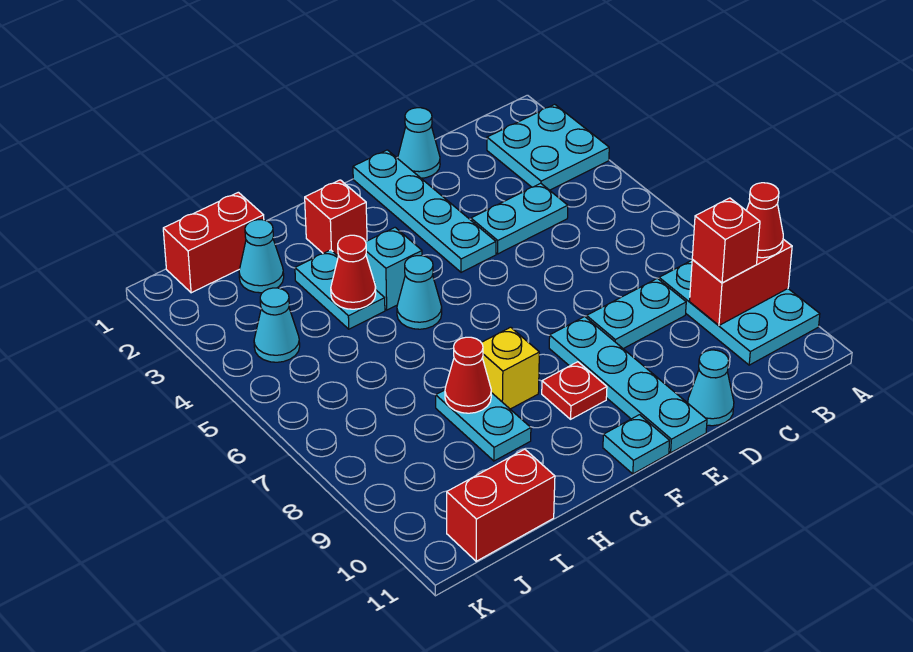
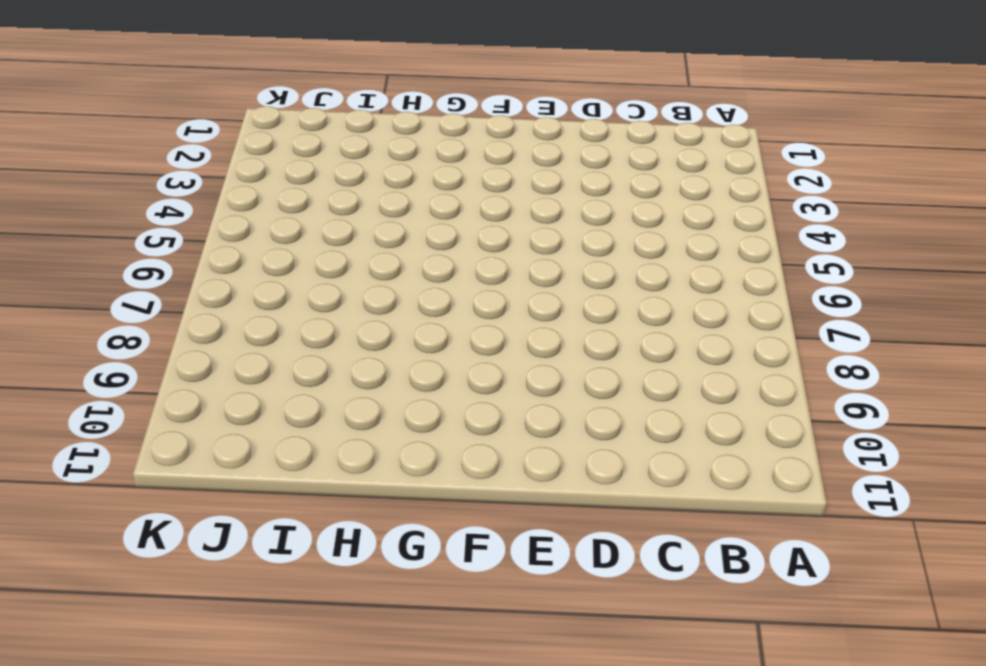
none -> cyan 2x2 plate [487,104,609,190]
none -> cyan 2x3 plate [659,260,820,365]
none -> cyan 1x2 plate [471,183,568,254]

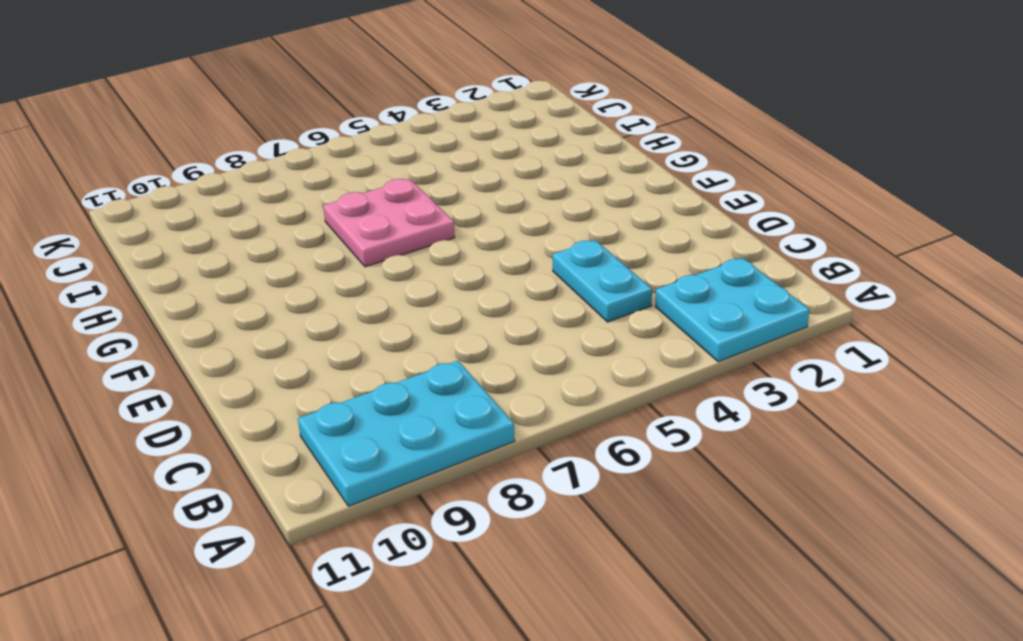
pink 2x2 plate [323,179,455,267] -> none
none -> cyan 1x2 plate [587,278,686,349]
none -> cyan 1x1 cone [398,108,440,178]
none -> cyan 1x1 cone [688,350,734,426]

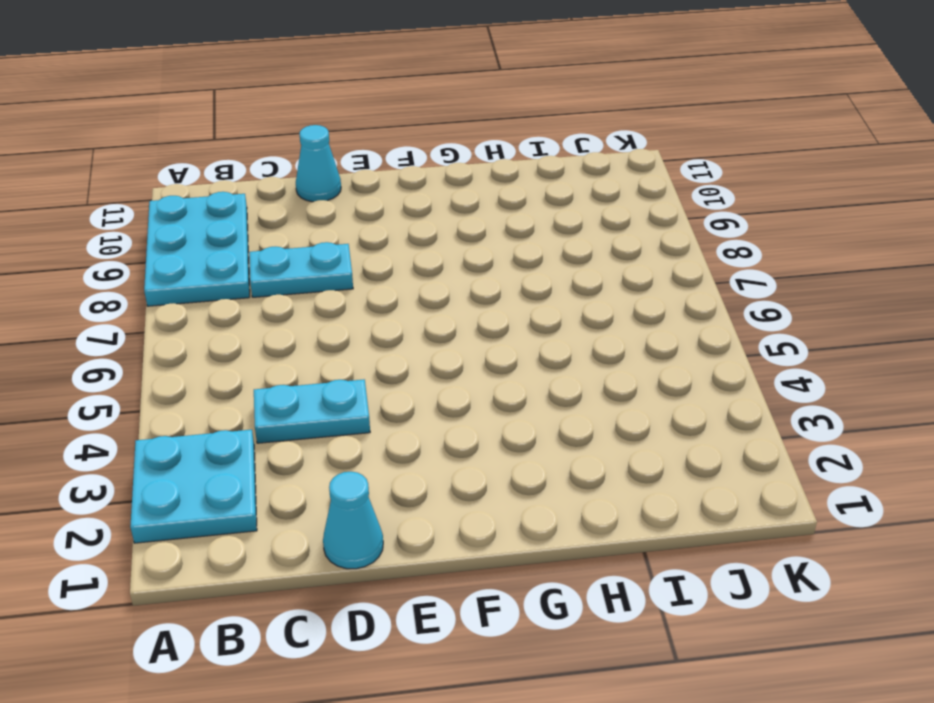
none -> cyan 1x4 plate [353,150,496,272]
none -> cyan 1x4 plate [549,317,707,453]
none -> red 1x1 plate [542,362,607,419]

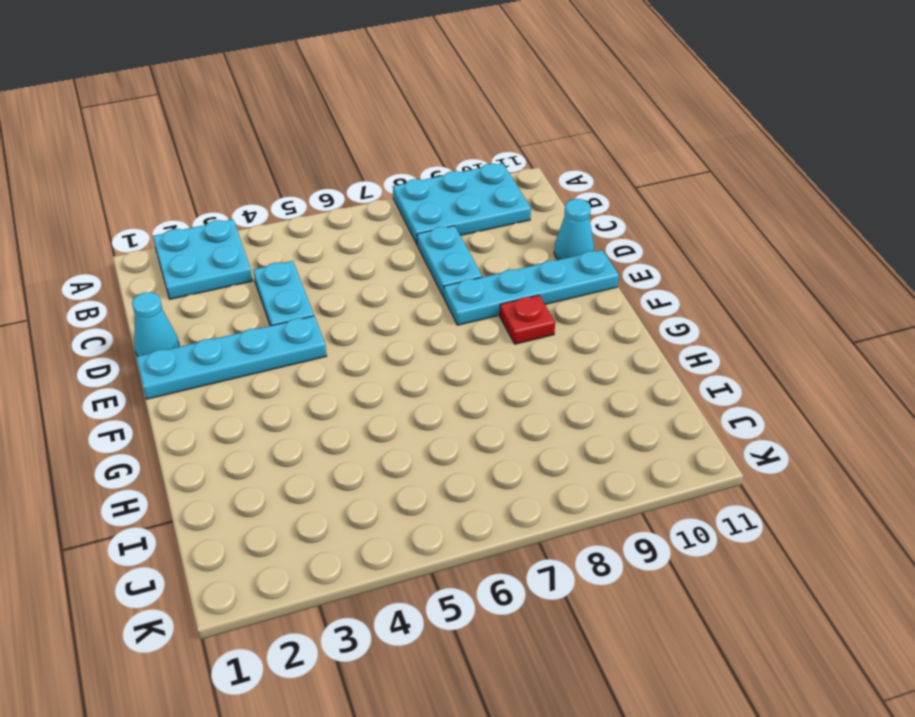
none -> cyan 1x1 plate [603,415,670,474]
none -> red 1x1 brick [305,180,367,256]
none -> cyan 1x1 brick [366,228,422,310]

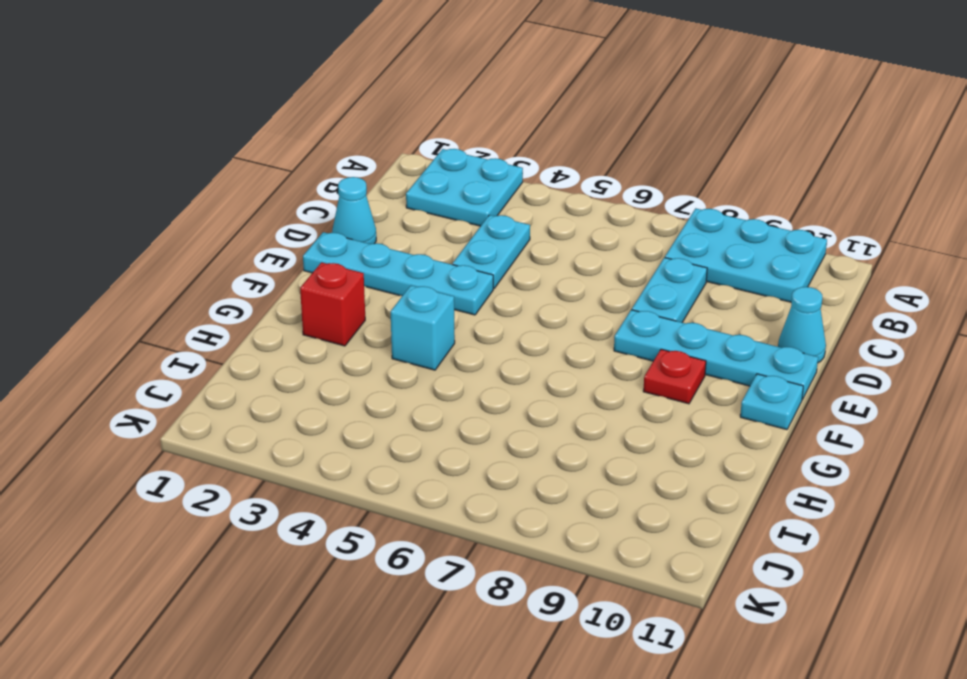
none -> cyan 1x1 cone [397,256,442,329]
none -> yellow 1x1 brick [481,327,539,409]
none -> cyan 1x2 plate [295,250,385,329]

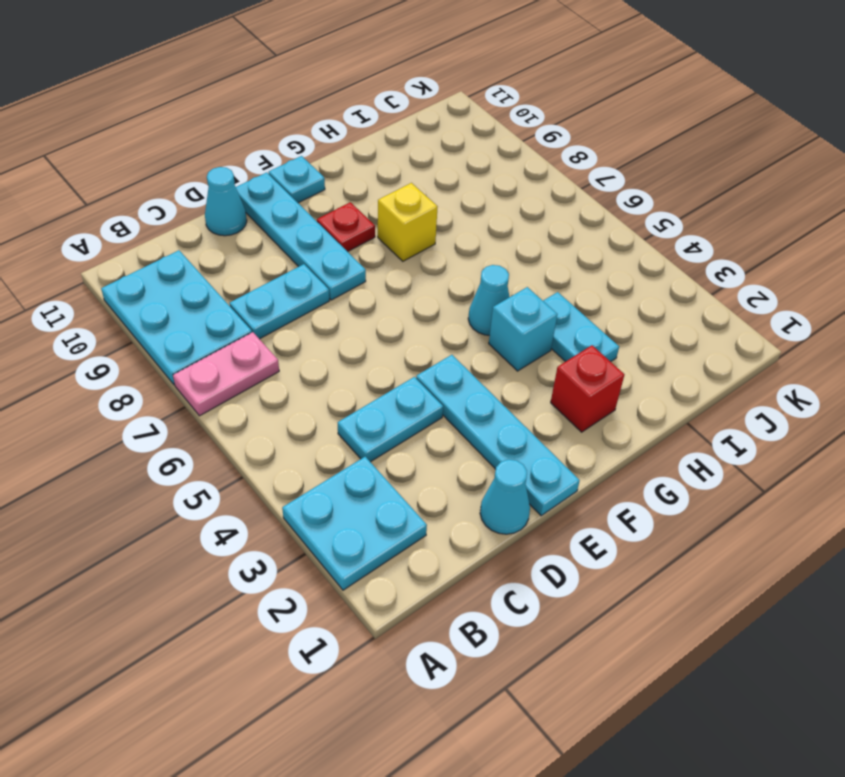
pink 1x2 plate [173,332,279,416] -> none
none -> cyan 1x2 plate [436,390,531,461]
none -> red 1x2 brick [163,192,264,293]
none -> cyan 1x1 cone [239,220,284,293]

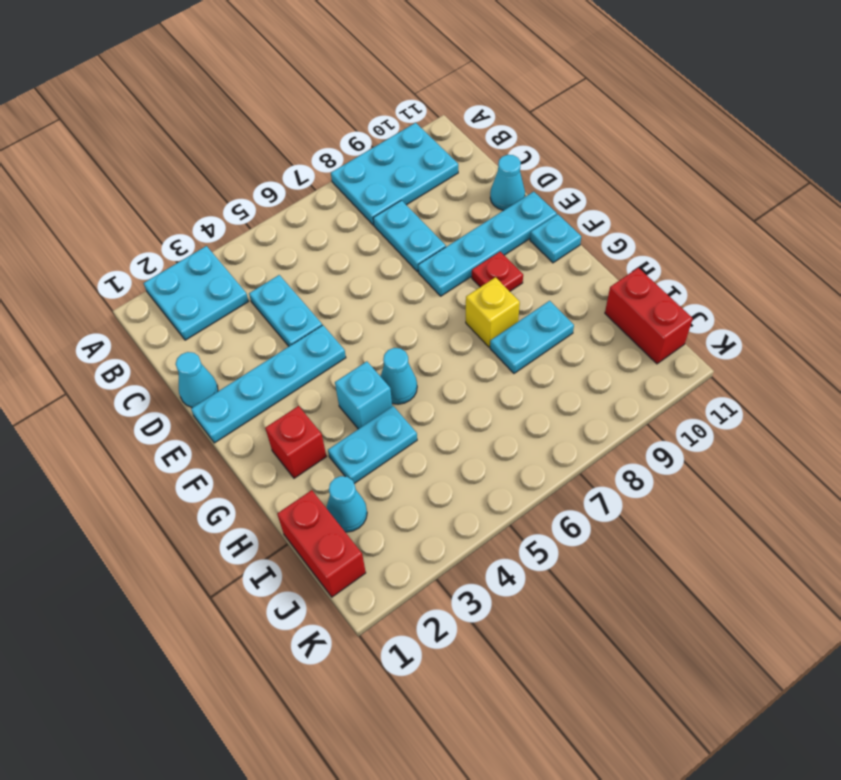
none -> cyan 1x1 cone [254,288,300,362]
none -> red 1x2 brick [690,239,792,325]
none -> red 1x1 cone [331,235,376,309]

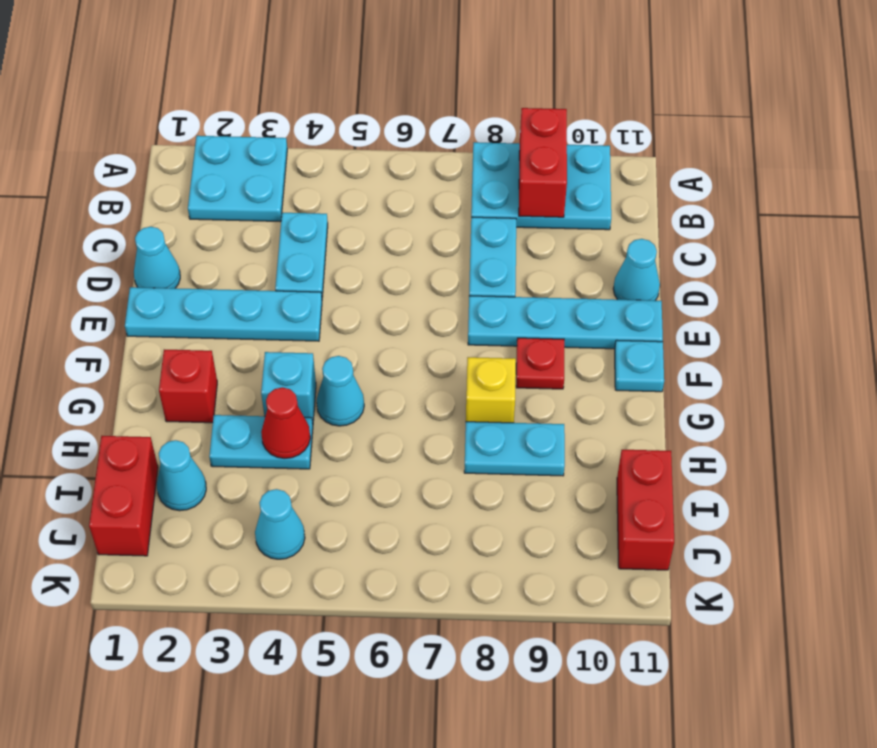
none -> red 1x1 cone [445,337,491,413]
none -> red 1x1 cone [746,183,783,258]
none -> red 1x1 brick [692,198,760,283]

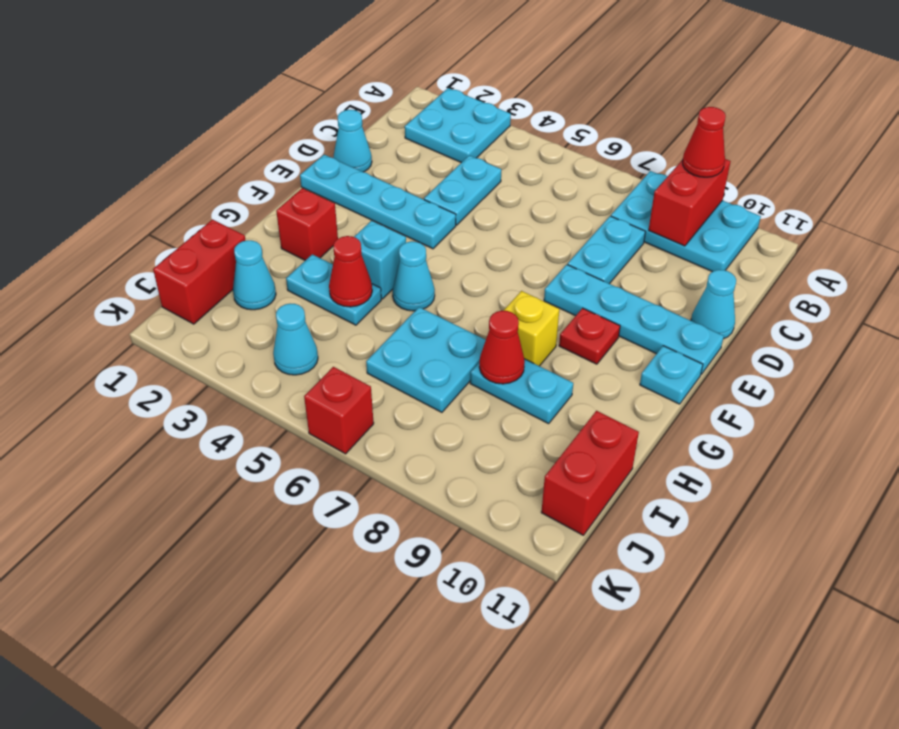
cyan 2x2 plate [366,307,486,412] -> none
red 1x1 brick [304,367,374,454] -> red 1x1 brick moved to [692,198,760,283]

